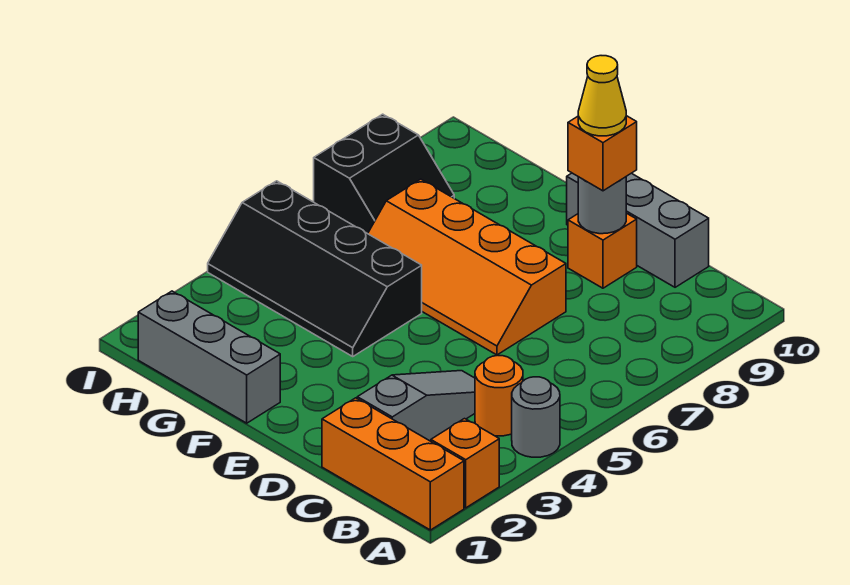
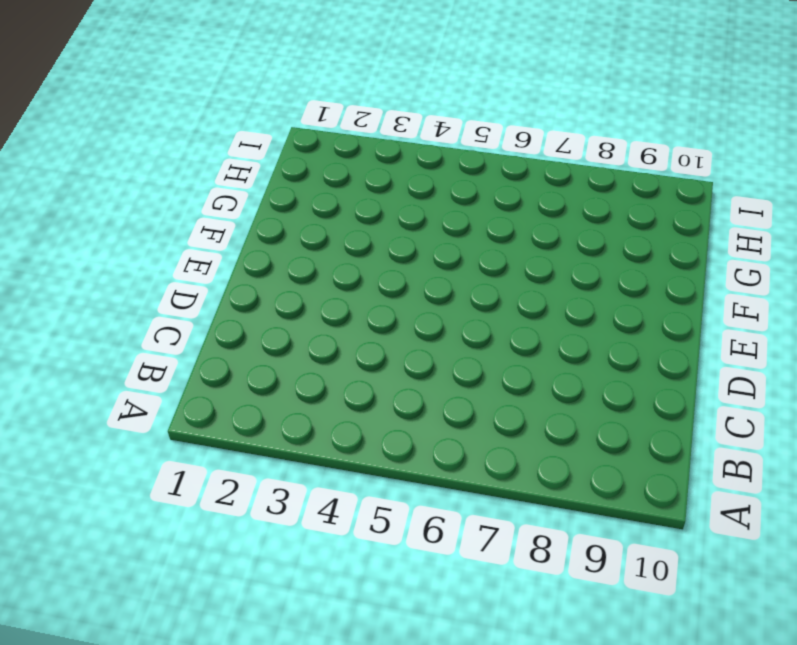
none -> orange 1x3 brick [322,398,464,530]
none -> orange 1x1 brick [431,419,499,508]
none -> grey 1x1 round brick [512,377,560,457]

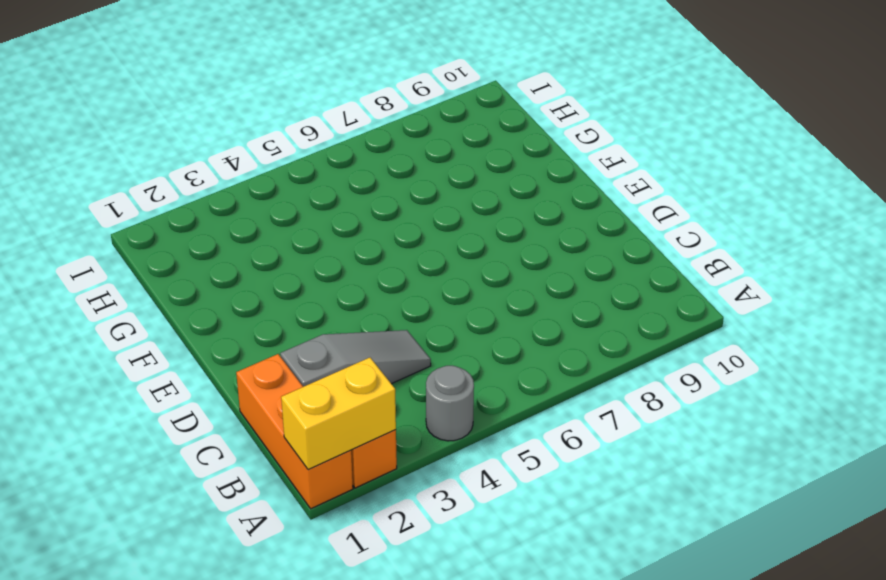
yellow 1x2 brick [281,358,396,470] -> none
none -> orange 1x1 round brick [475,355,523,436]
none -> grey 1x3 brick [567,173,709,287]
none -> orange 2x4 slope [368,179,566,355]

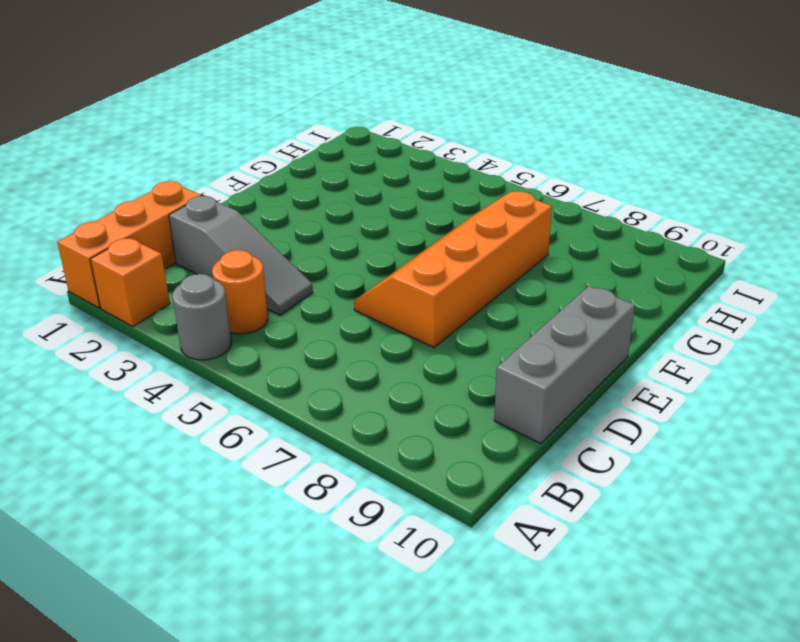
none -> orange 1x1 brick [568,213,637,288]
none -> grey 1x3 brick [138,291,280,423]
none -> black 2x4 slope [208,181,422,356]

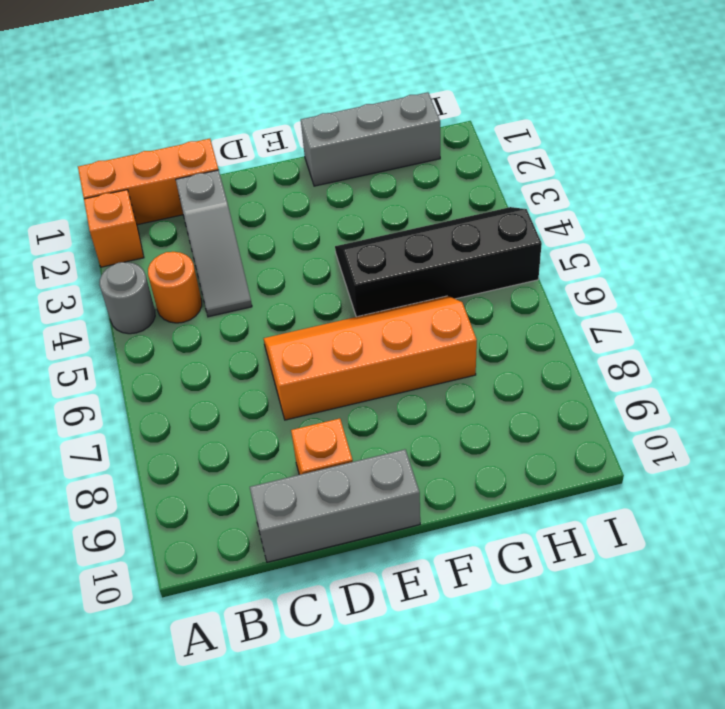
none -> black 2x2 slope [314,114,454,234]
none -> grey 1x1 round brick [578,177,626,234]
none -> orange 1x1 brick [568,116,637,191]

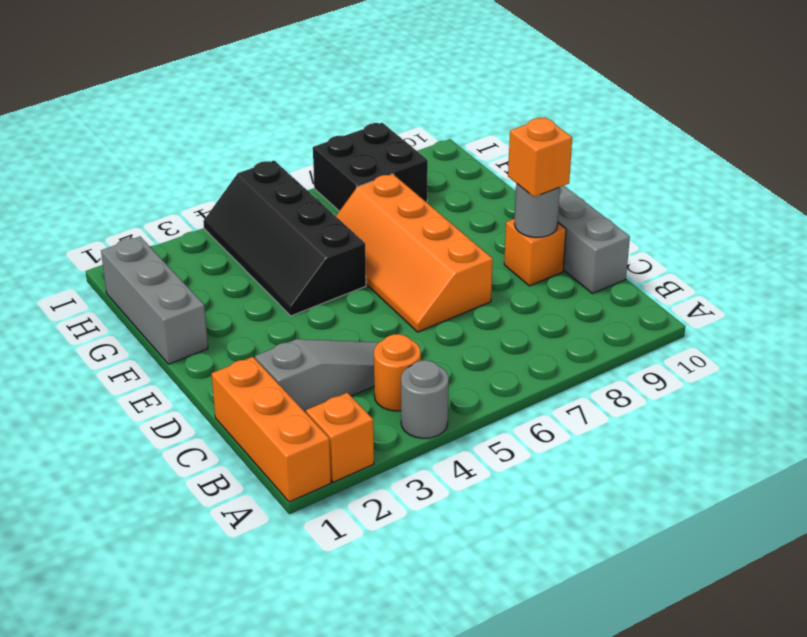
black 2x2 brick [313,123,428,211] -> black 2x2 slope [314,114,454,234]
none -> yellow 1x1 cone [578,56,626,136]

